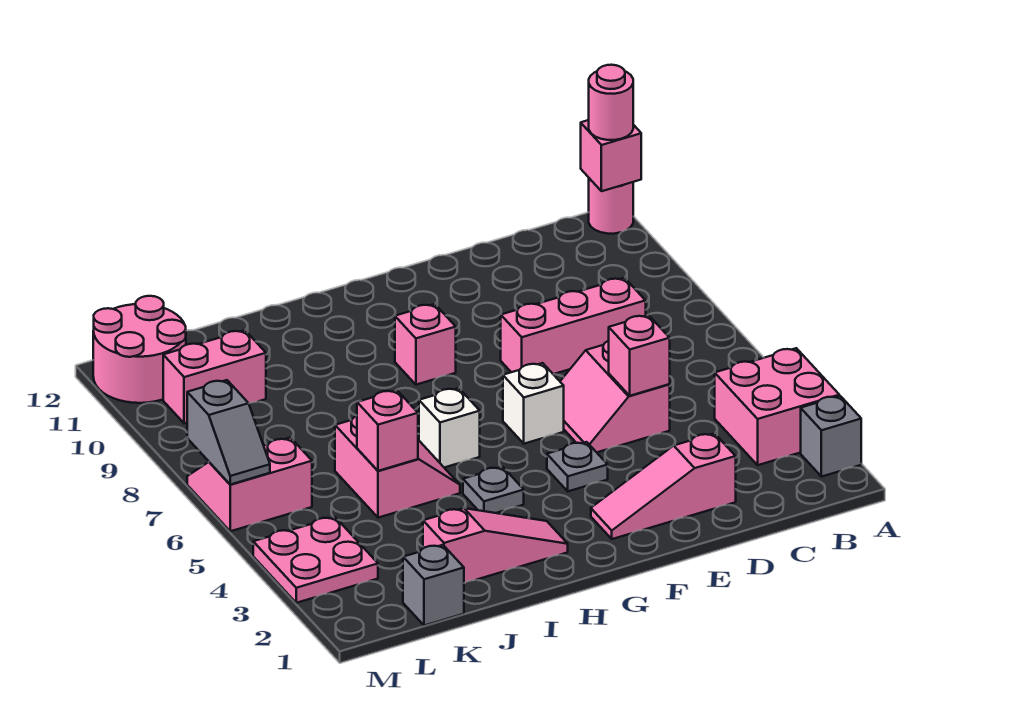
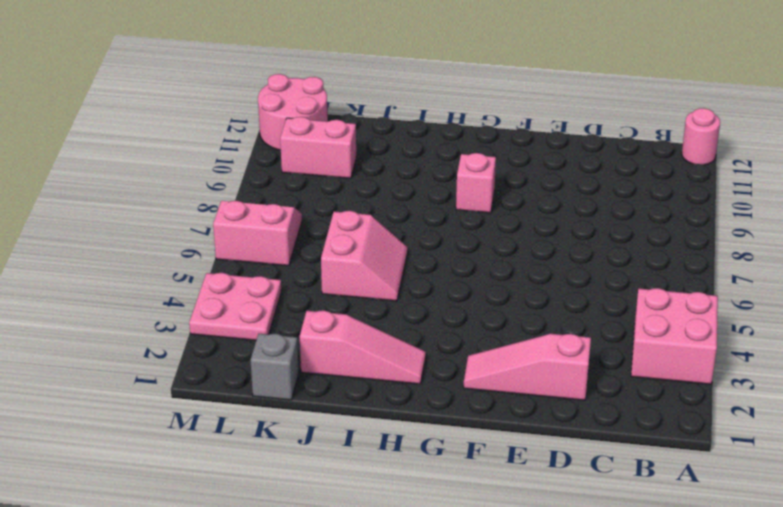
none -> grey 1x1 brick [801,396,861,477]
none -> pink 1x3 brick [501,278,646,374]
none -> pink 2x2 slope [560,341,670,452]

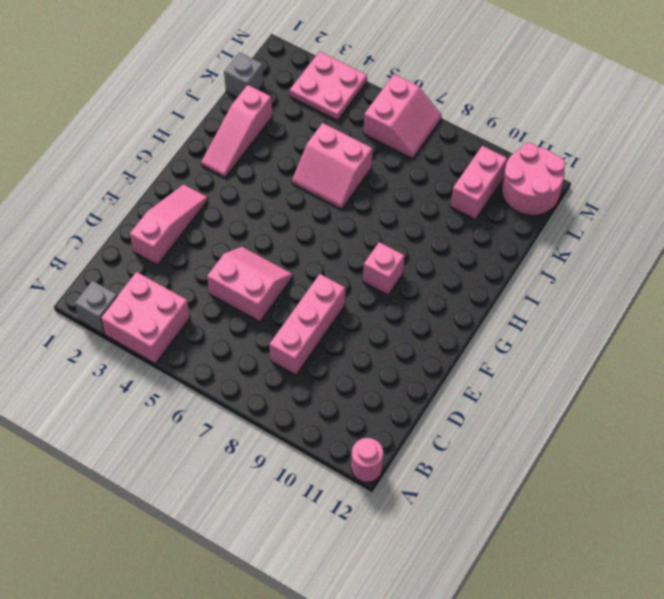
none -> grey 1x1 plate [547,442,608,491]
none -> white 1x1 brick [503,363,564,444]
none -> grey 1x1 plate [463,467,524,513]

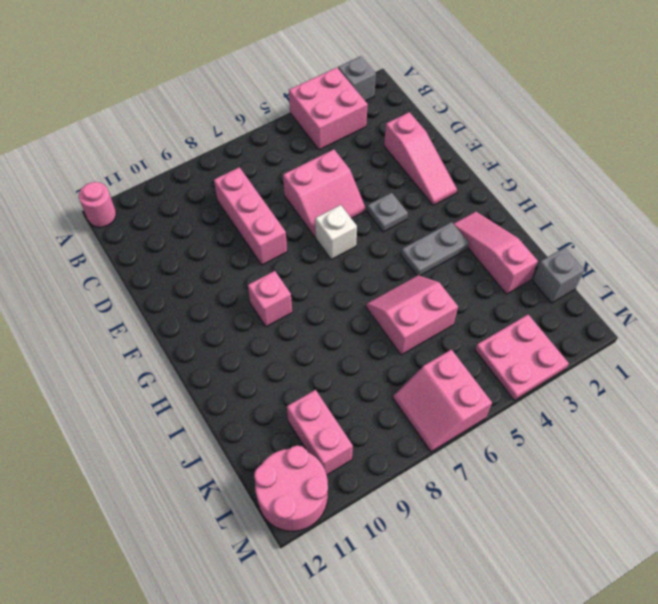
grey 1x2 plate [401,222,469,276] -> grey 1x1 plate [463,467,524,513]
none -> white 1x1 brick [419,388,480,468]
none -> pink 1x1 brick [581,120,641,191]
none -> pink 1x1 brick [609,315,670,396]

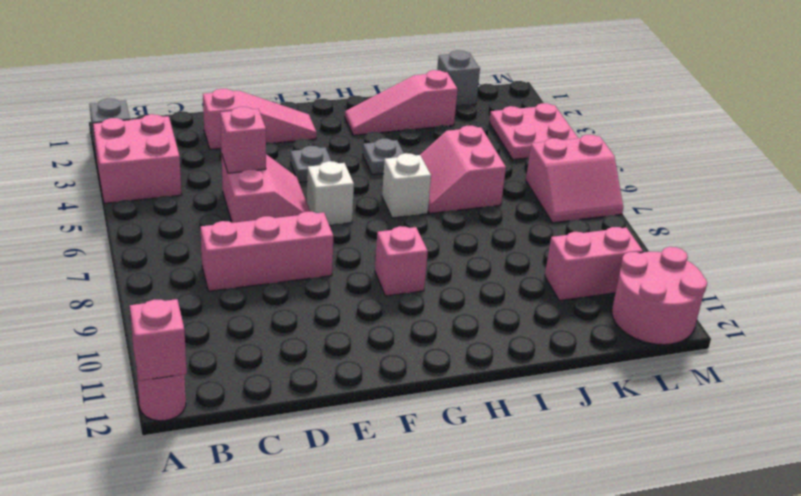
none -> pink 1x1 brick [357,390,418,471]
none -> grey 1x2 slope [187,380,270,485]
none -> pink 1x1 round brick [589,65,633,140]

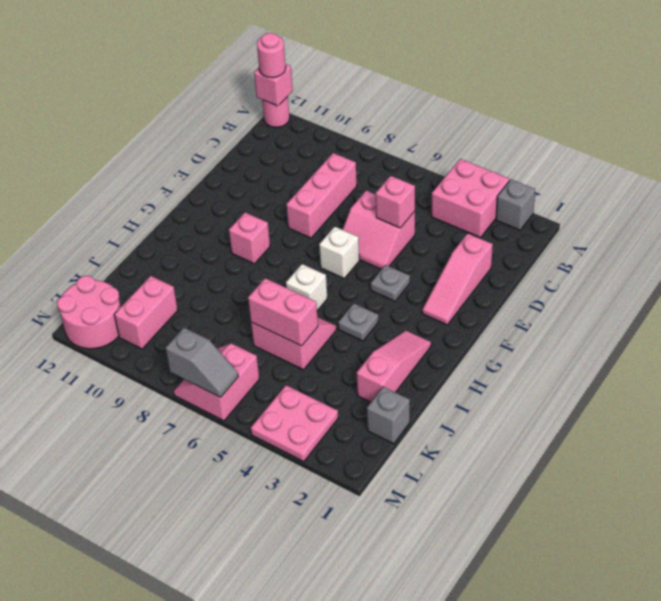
pink 1x2 brick [248,278,318,346] -> pink 1x1 brick [357,390,418,471]

